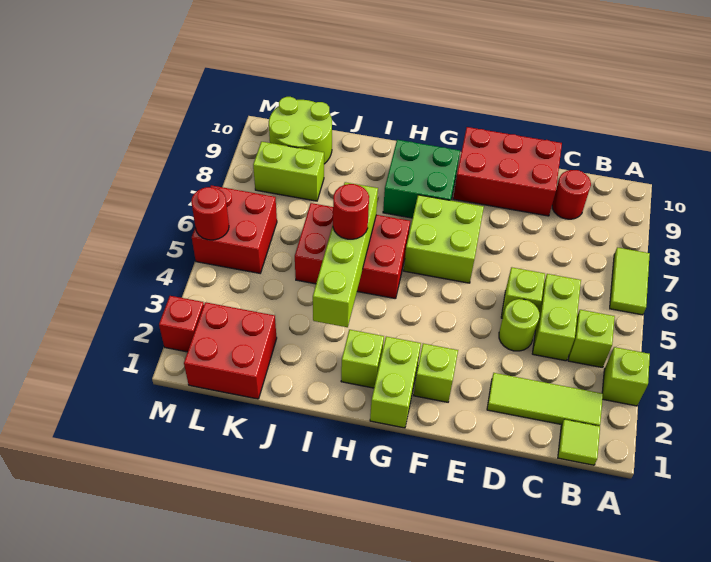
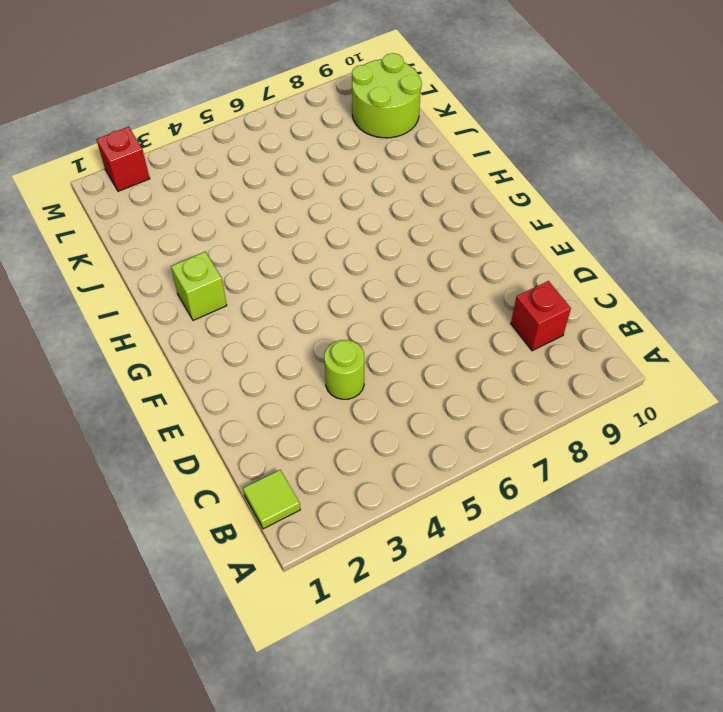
red 1x1 brick [511,281,571,351] -> red 1x1 round brick [552,170,591,219]
none -> lime 1x1 brick [602,347,650,406]
none -> lime 1x2 tile [610,247,650,315]
none -> lime 1x3 tile [487,373,603,426]

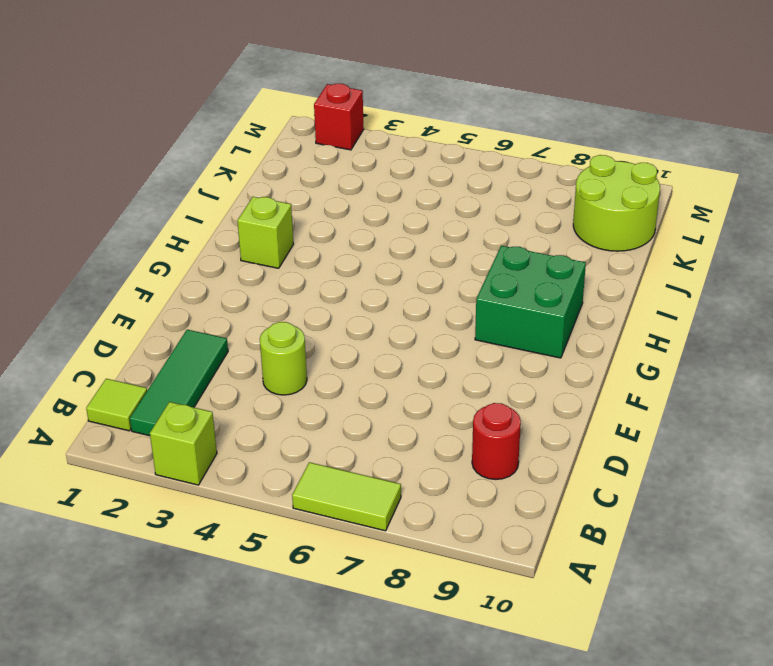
green 1x3 tile [130,330,228,436] -> lime 1x3 tile [487,373,603,426]
none -> lime 1x1 brick [568,310,615,368]
none -> lime 1x2 brick [533,274,581,361]
none -> lime 1x1 brick [501,267,545,318]

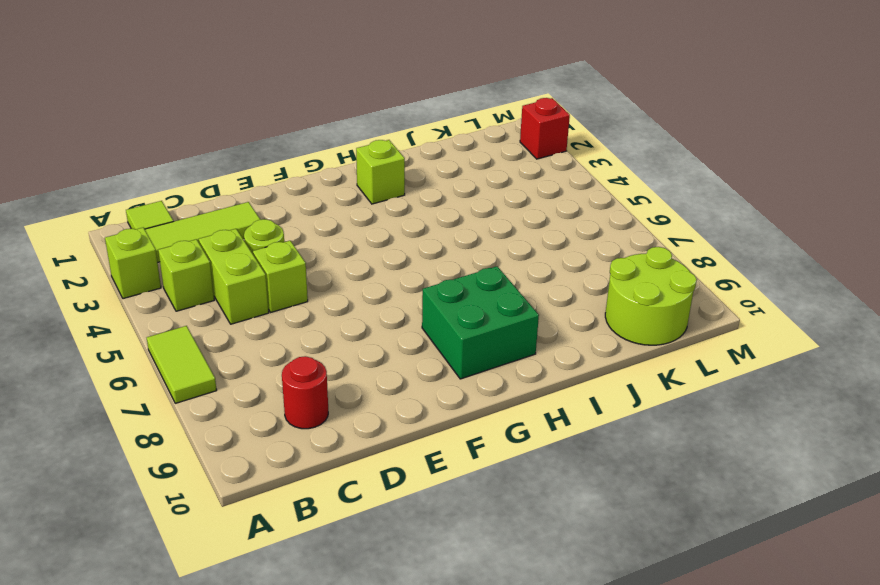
none -> red 2x3 brick [453,127,562,216]
none -> lime 1x1 brick [414,344,458,402]
none -> lime 2x2 brick [404,195,484,283]

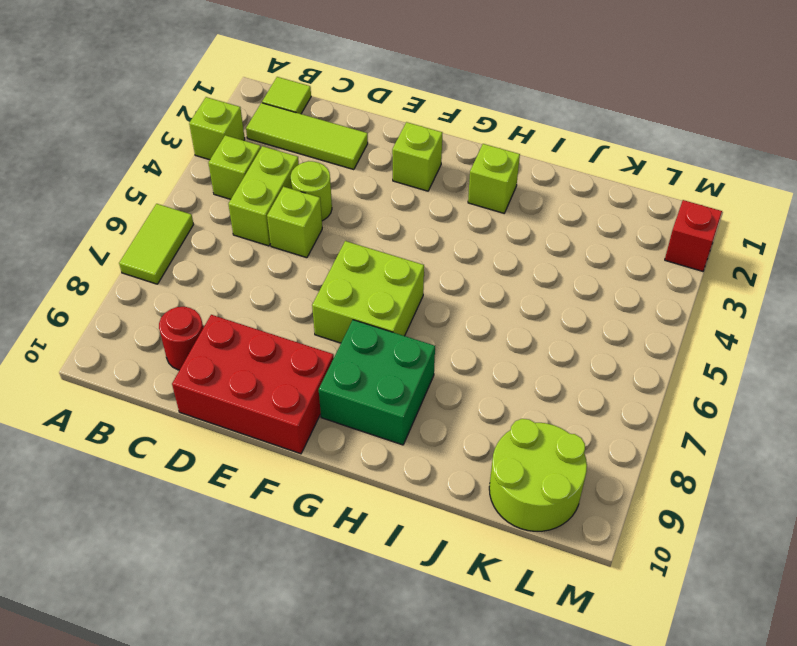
none -> lime 1x2 brick [370,337,421,428]
none -> red 2x3 brick [295,203,410,299]
none -> red 2x2 brick [184,302,277,399]

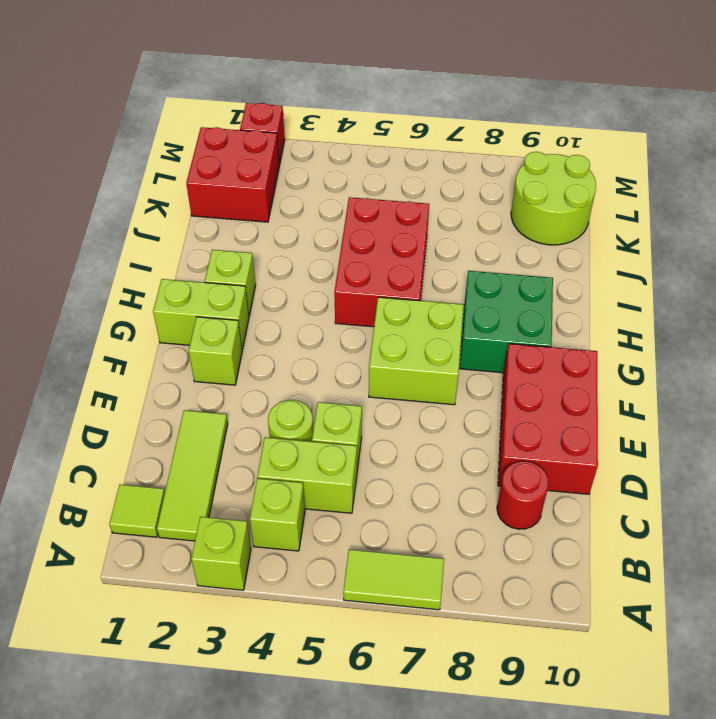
none -> lime 1x2 brick [253,142,324,201]
none -> red 2x2 brick [192,185,277,273]
none -> lime 1x4 brick [313,182,378,327]

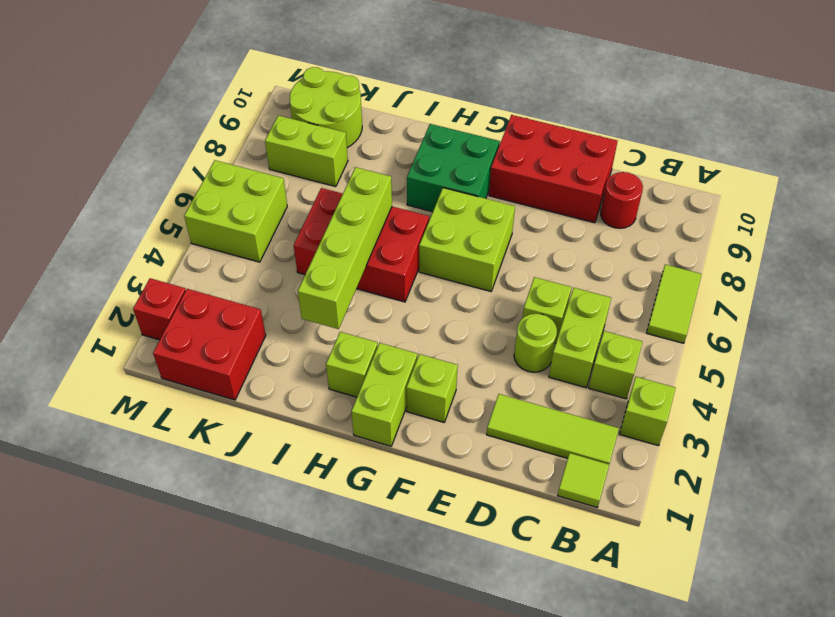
lime 2x2 brick [184,160,287,262] -> red 2x2 brick [192,185,277,273]
none -> red 1x1 round brick [191,187,229,240]
none -> red 1x1 round brick [333,184,369,239]

